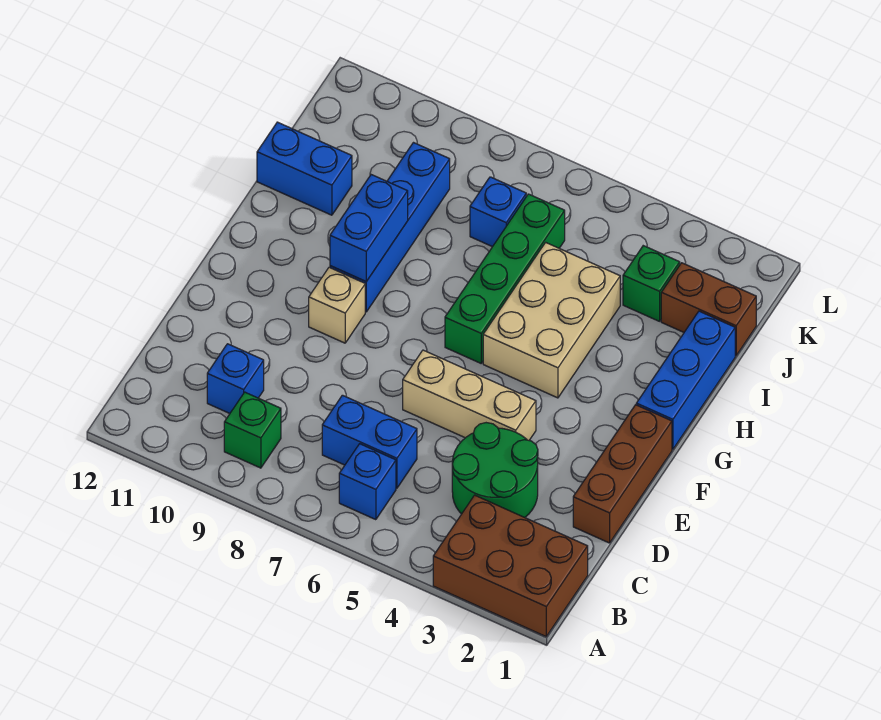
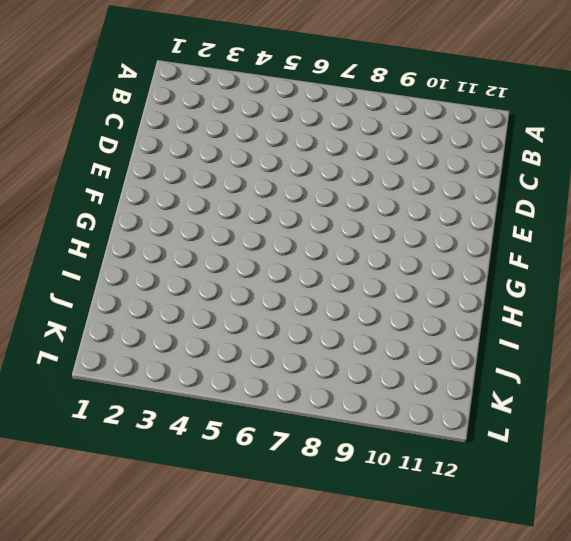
none -> brown 2x3 brick [433,495,588,636]
none -> blue 1x1 brick [339,444,396,520]
none -> green 1x1 brick [224,392,281,468]

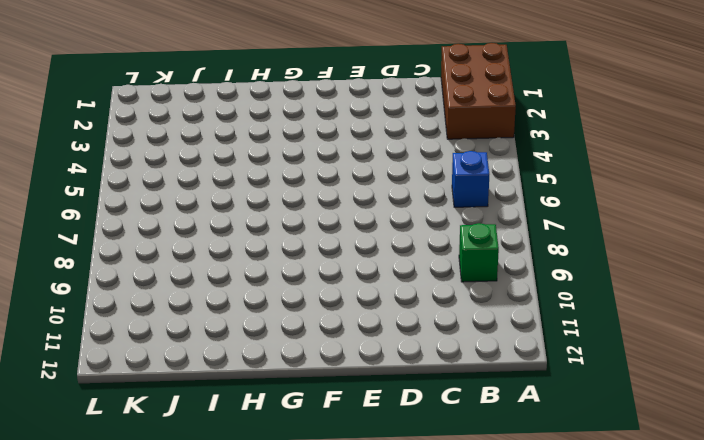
none -> green 2x2 round brick [452,423,538,518]
none -> blue 1x2 brick [322,395,417,488]
none -> blue 1x1 brick [207,344,264,413]

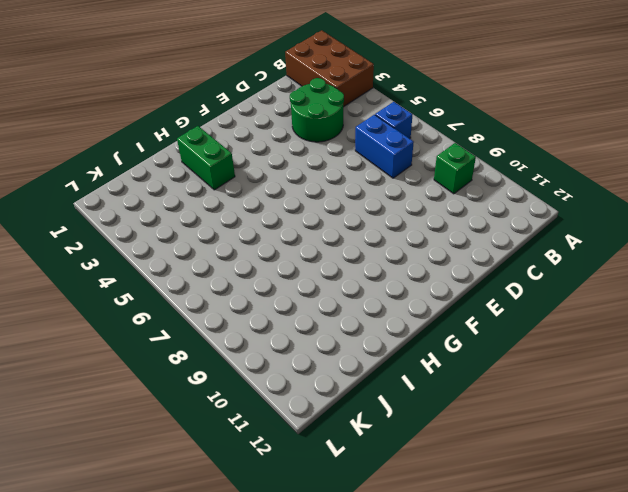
green 1x2 brick [177,126,235,190] -> none
none -> blue 1x1 brick [207,344,264,413]
none -> brown 1x3 brick [573,405,672,543]
none -> tan 1x3 brick [403,350,536,440]

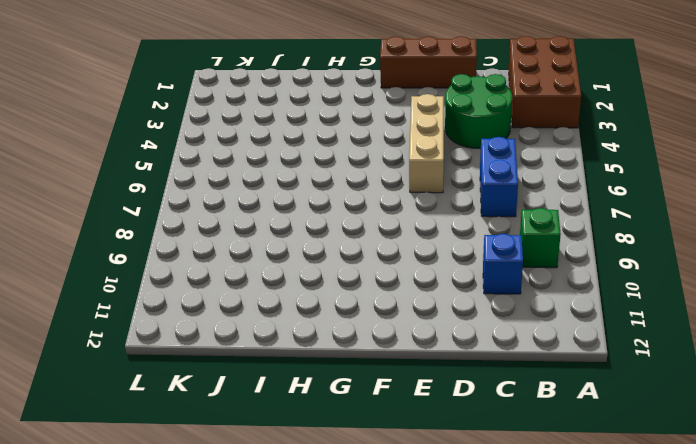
none -> blue 1x1 brick [339,444,396,520]
none -> tan 1x1 brick [309,267,365,343]
none -> blue 1x3 brick [636,311,735,449]

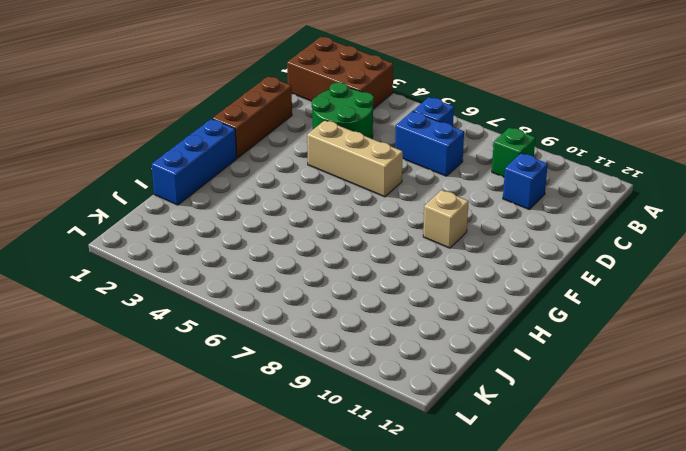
none -> tan 2x3 brick [483,242,620,398]
none -> green 1x4 brick [445,194,565,363]
none -> blue 1x4 brick [330,143,450,312]

